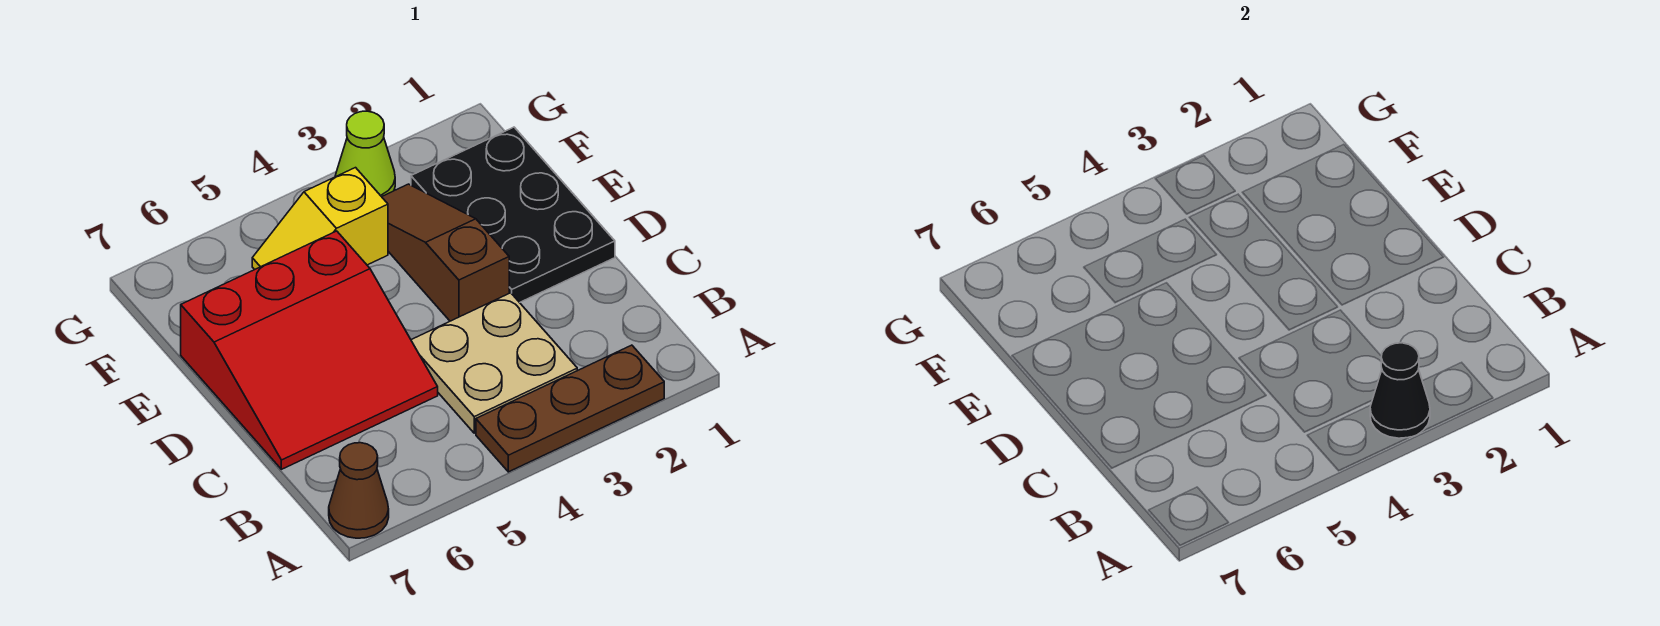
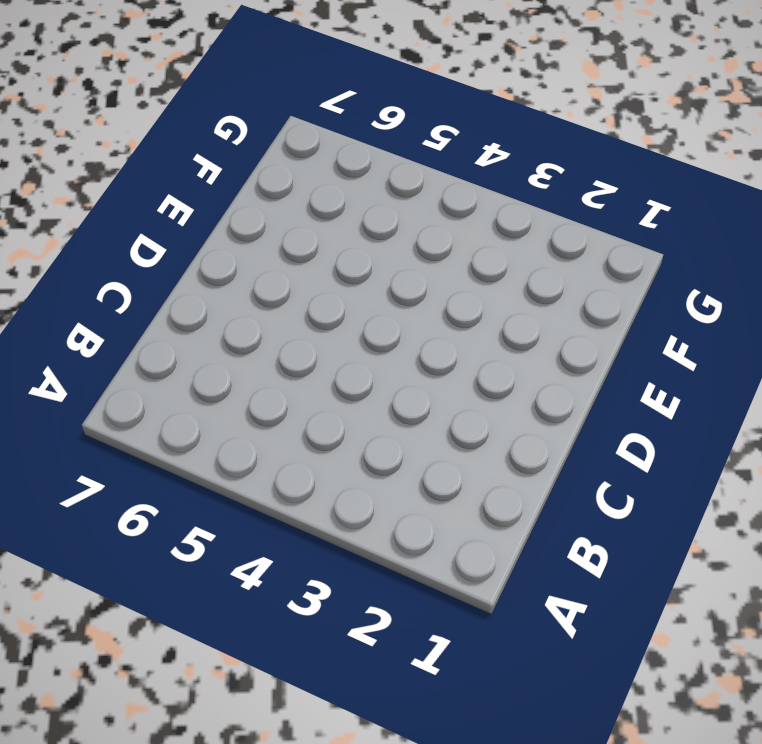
none -> brown 1x3 plate [476,345,664,472]
none -> brown 1x1 cone [329,443,389,538]

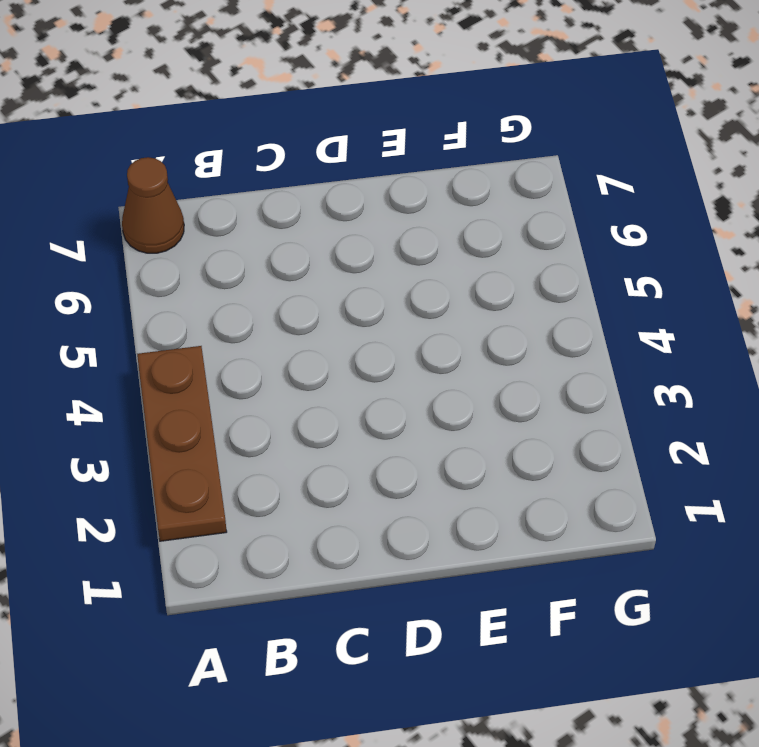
none -> tan 2x2 plate [411,293,577,433]
none -> red 3x3 slope [181,231,438,469]

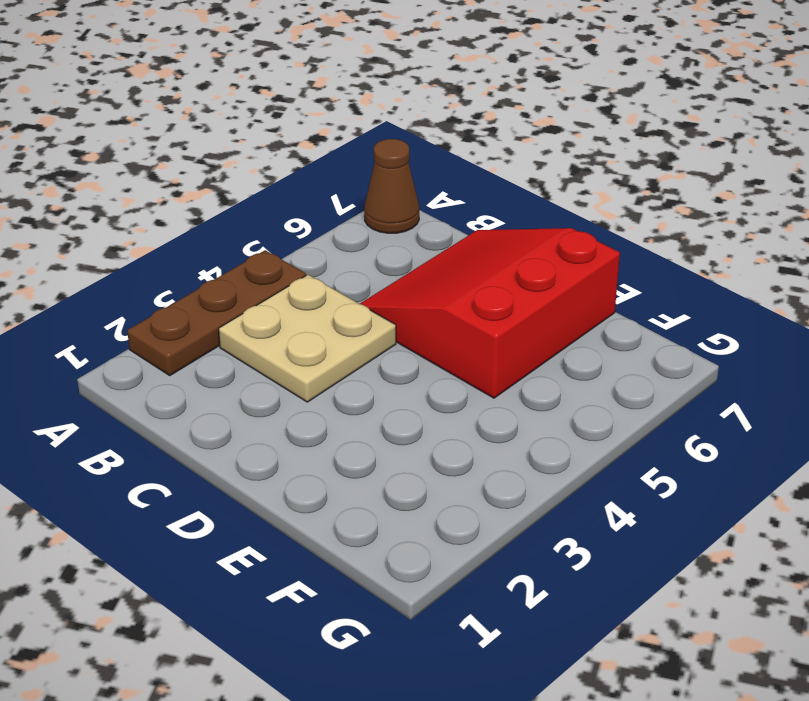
none -> black 2x3 plate [411,127,615,303]
none -> brown 1x3 slope [382,184,509,321]

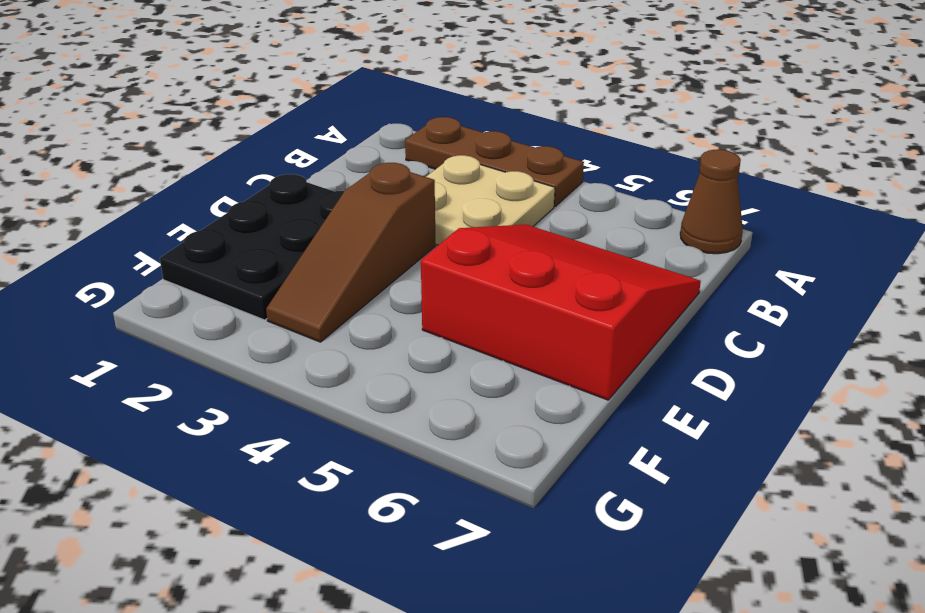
none -> yellow 1x2 slope [252,168,388,270]
none -> lime 1x1 cone [335,111,395,197]

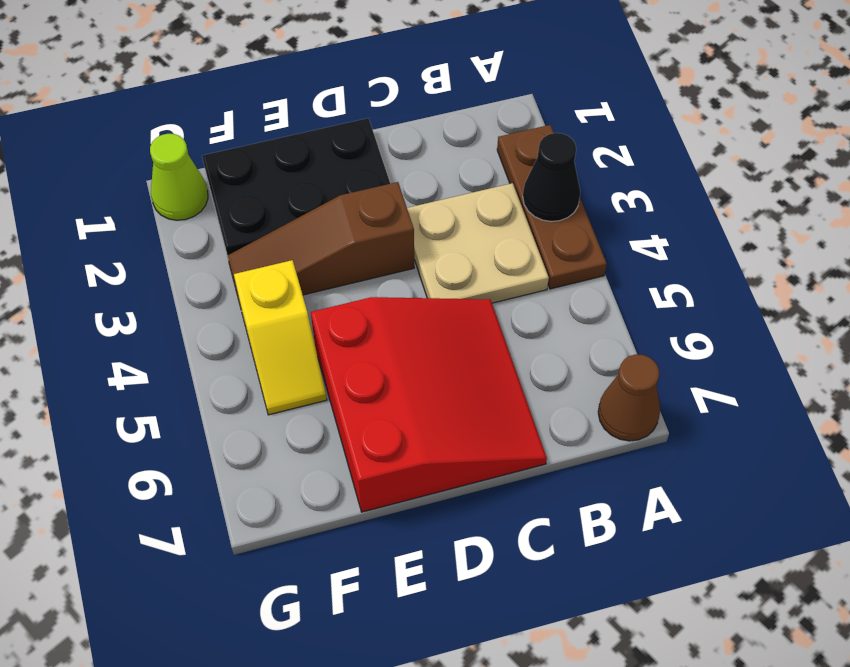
lime 1x1 cone [150,134,208,220] -> lime 1x1 cone moved to [335,111,395,197]

